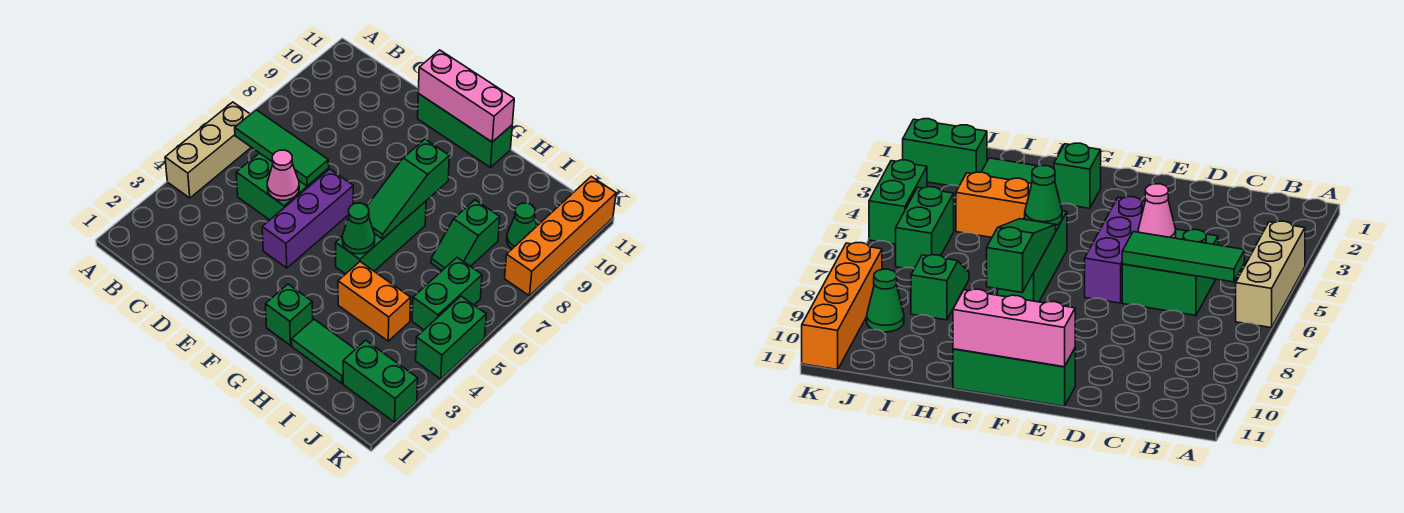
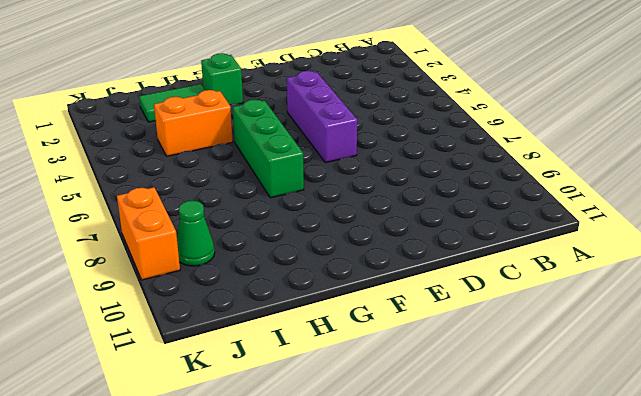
orange 1x2 brick [117,187,180,280] -> orange 1x4 brick [505,177,616,296]
none -> tan 1x3 brick [165,102,251,198]
none -> green 2x2 brick [236,153,329,220]
none -> green 1x3 brick [418,94,512,167]

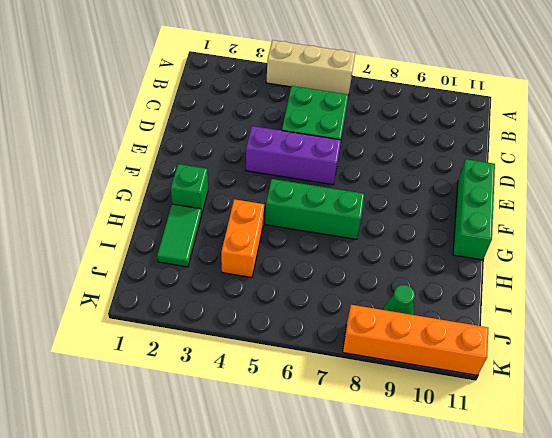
none -> green 1x2 slope [431,200,500,270]
none -> green 1x2 brick [343,340,418,422]
none -> green 1x2 brick [412,257,482,330]

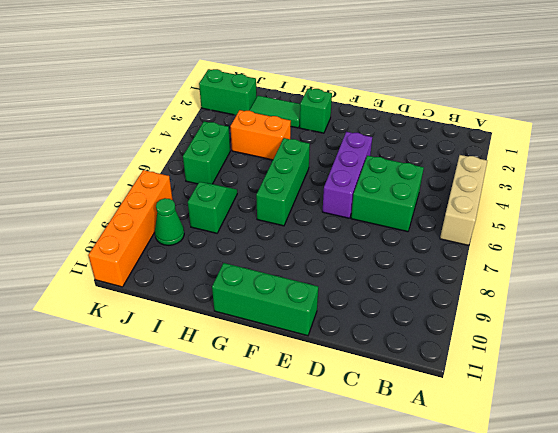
none -> green 1x2 brick [416,296,486,379]
none -> green 1x3 tile [235,110,329,186]
none -> pink 1x1 cone [267,150,299,200]

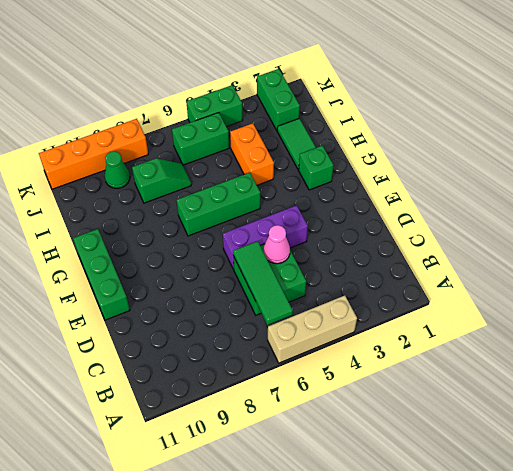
none -> pink 1x3 brick [418,50,514,142]
none -> green 1x1 cone [342,203,375,254]
none -> green 1x3 slope [367,139,449,239]

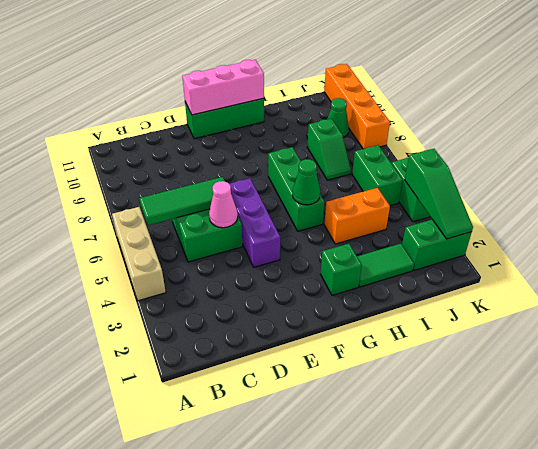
green 1x3 slope [405,149,473,239] -> green 1x3 slope moved to [367,139,449,239]

